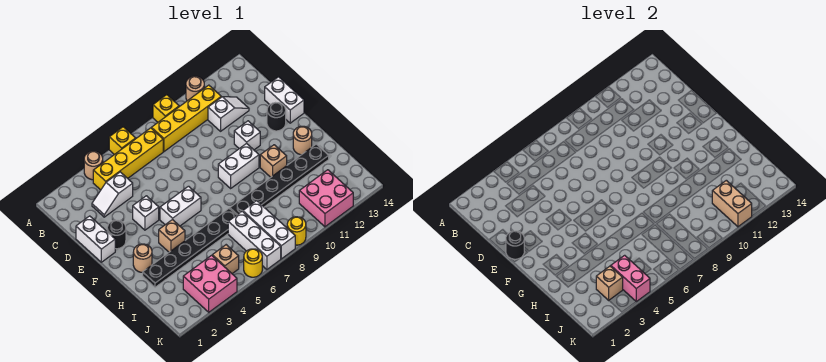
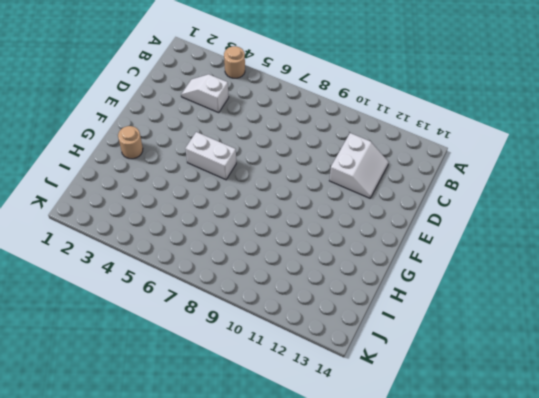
white 2x2 slope [329,133,389,198] -> white 1x2 slope [208,97,249,131]
none -> yellow 1x1 brick [109,127,136,155]
none -> yellow 1x1 brick [153,95,179,122]
none -> tan 1x1 round brick [186,76,204,101]
none -> yellow 1x4 brick [93,128,163,190]

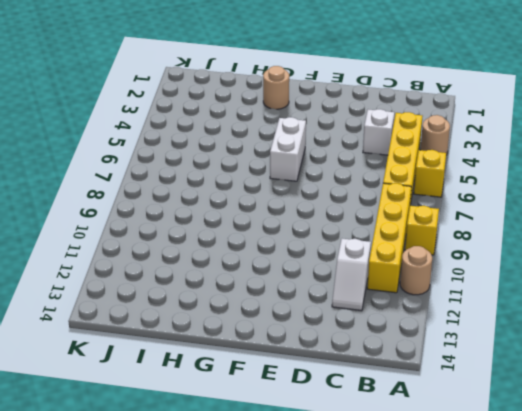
none -> white 1x2 brick [76,216,115,262]
none -> white 1x2 brick [265,77,304,123]
none -> black 1x1 round brick [107,220,126,249]
none -> white 1x1 brick [133,196,159,230]

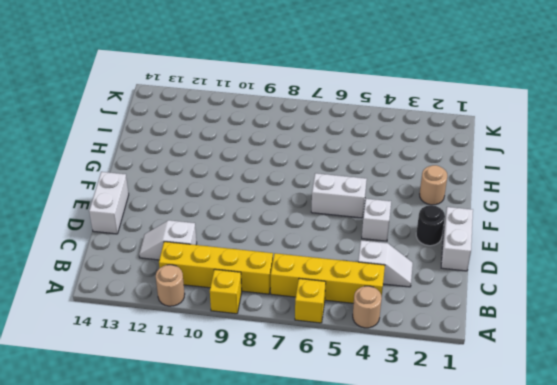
none -> white 1x1 brick [234,121,260,150]
none -> black 1x1 round brick [267,103,286,131]
none -> white 1x2 brick [218,143,259,188]
none -> tan 1x1 brick [159,219,185,252]

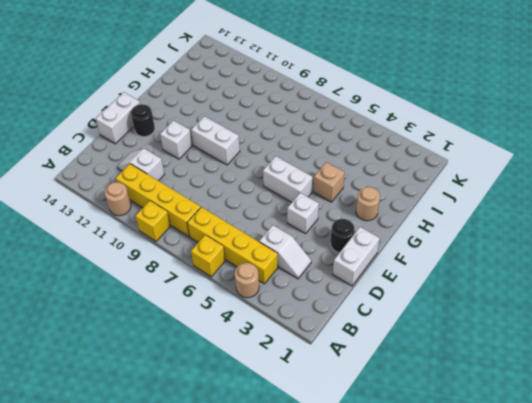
none -> tan 1x1 brick [260,145,287,177]
none -> tan 1x1 round brick [293,126,312,155]
none -> black 1x6 plate [143,209,236,287]
none -> black 1x6 plate [230,144,329,215]

